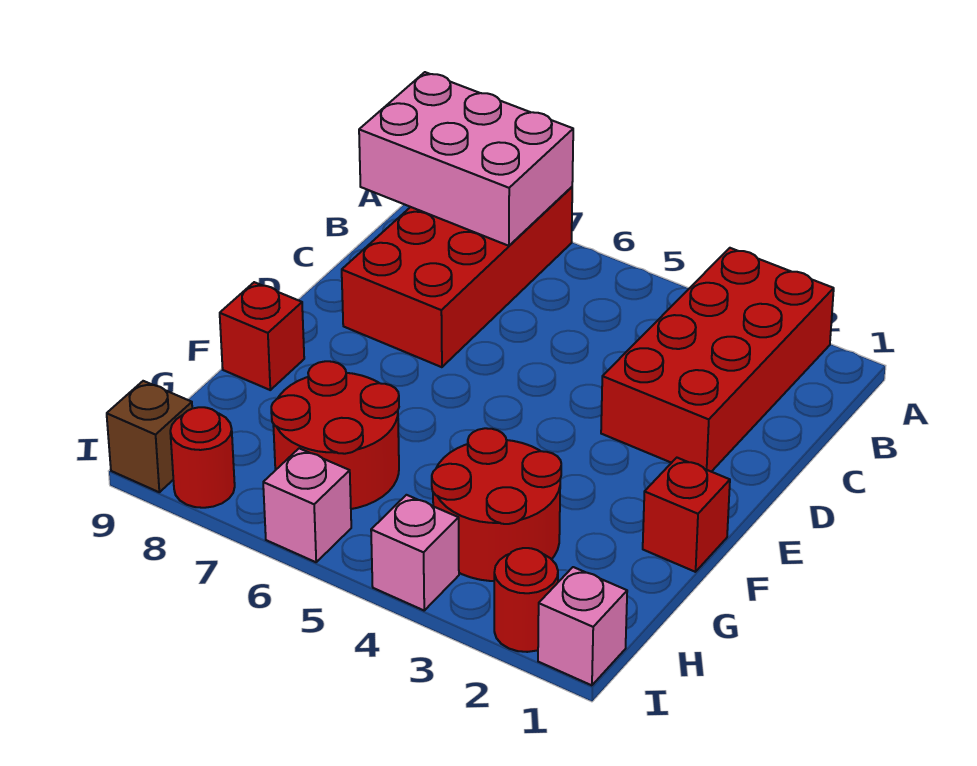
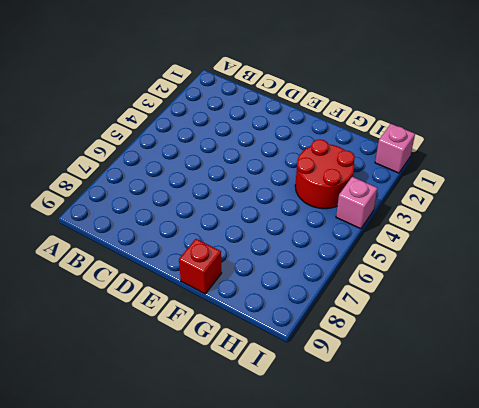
none -> red 2x4 brick [601,248,834,472]
none -> red 2x4 brick [342,187,572,367]
none -> red 1x1 brick [643,458,730,572]

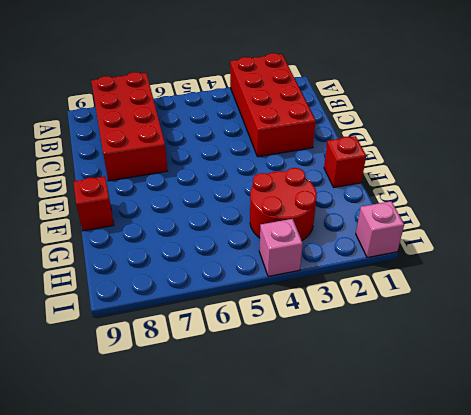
none -> red 2x2 round brick [271,361,399,509]
none -> red 1x1 round brick [494,548,558,652]
none -> pink 1x1 brick [263,448,351,562]

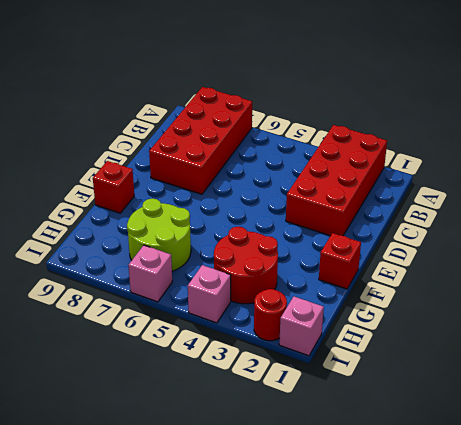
lime 2x2 round brick [127,199,191,271] -> red 2x2 round brick [271,361,399,509]
none -> red 1x1 round brick [170,407,235,508]
none -> brown 1x1 brick [107,381,192,492]
none -> pink 2x3 brick [359,72,573,246]

